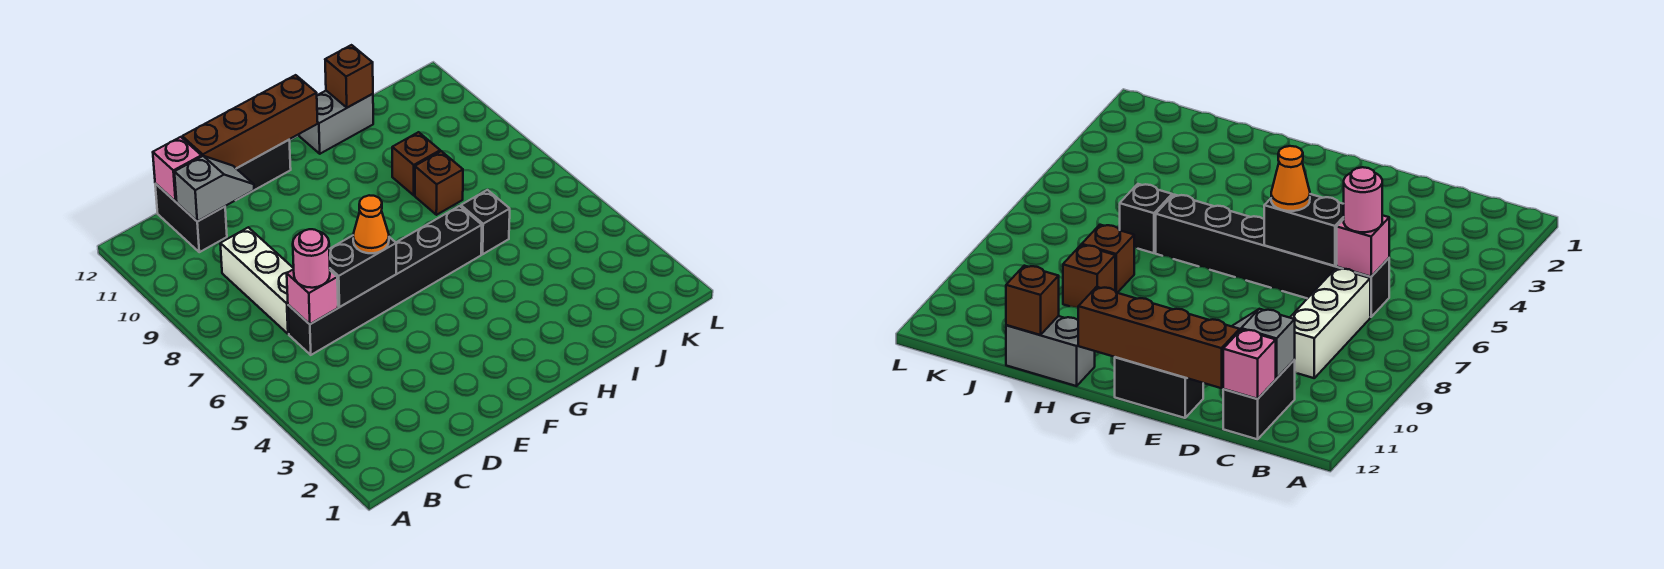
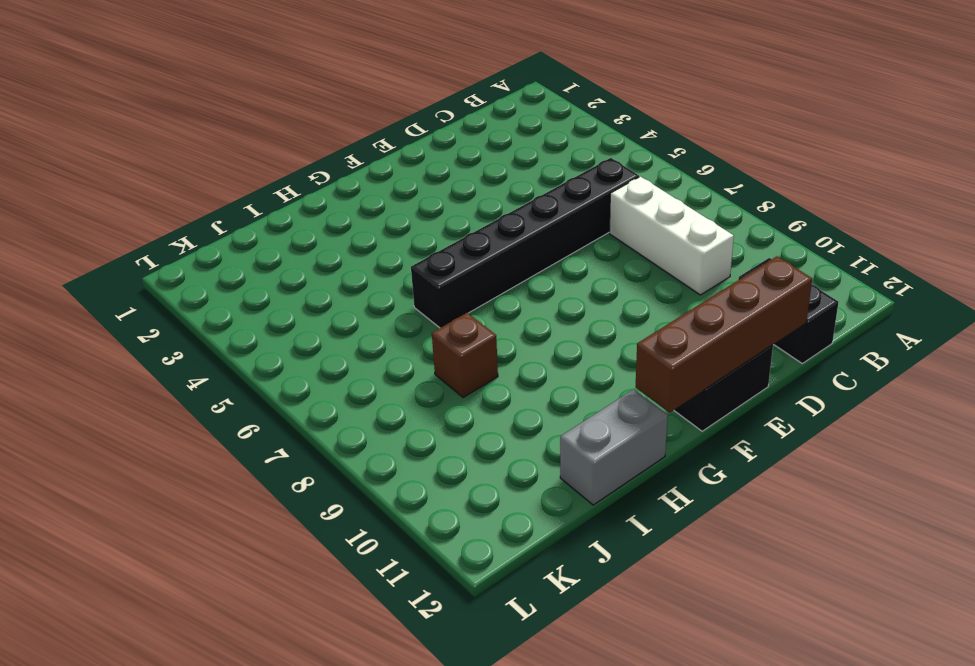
none -> black 1x1 brick [461,190,510,254]
none -> brown 1x1 brick [392,132,440,195]
none -> pink 1x1 brick [287,269,338,324]

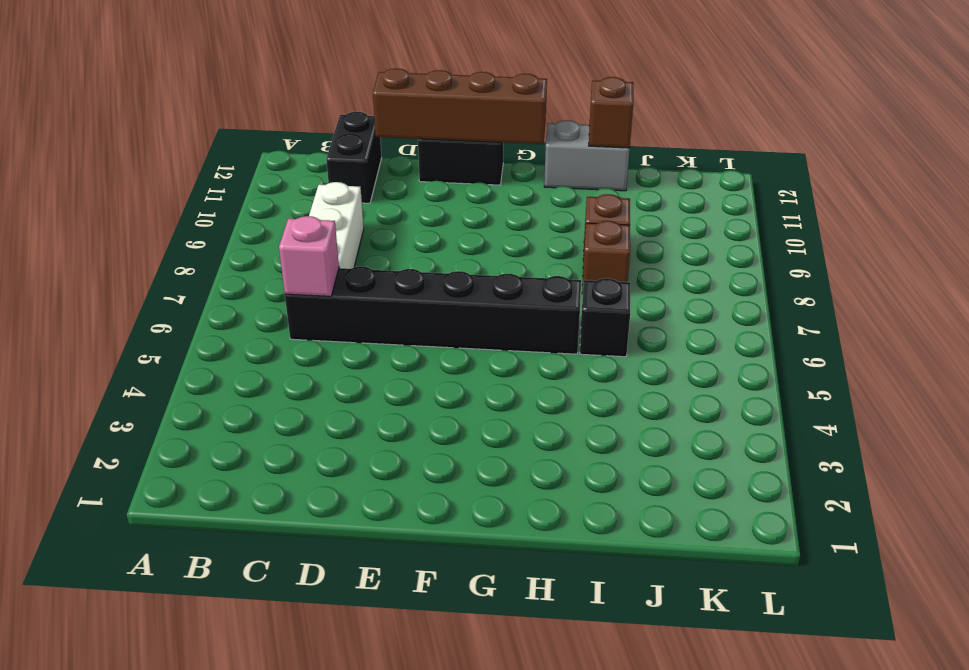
none -> grey 1x2 slope [174,156,254,221]
none -> pink 1x1 brick [153,137,202,202]
none -> black 1x2 brick [329,236,396,307]

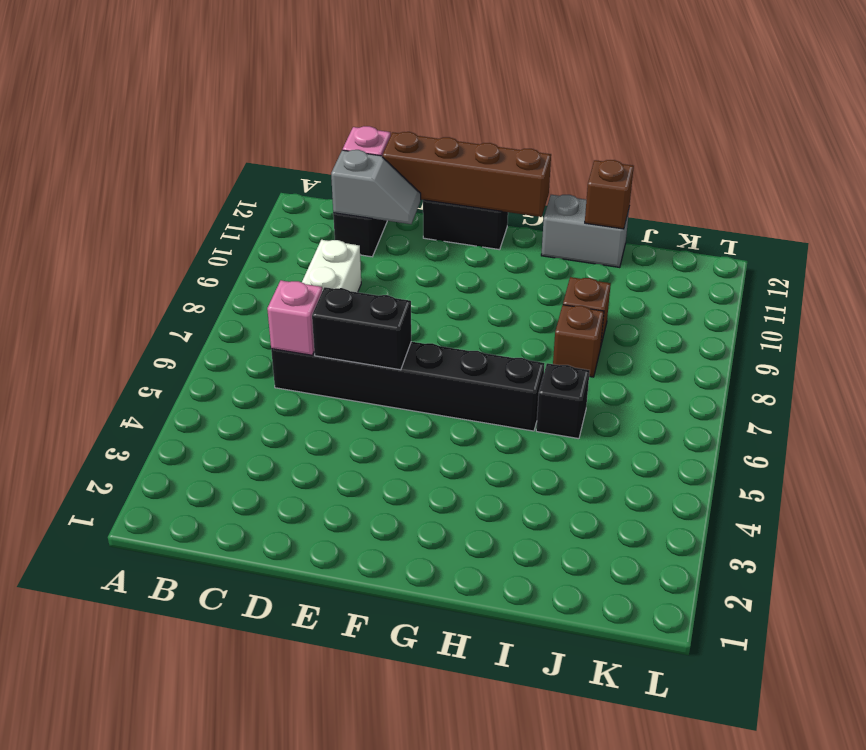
none -> pink 1x1 round brick [293,229,330,288]
none -> orange 1x1 cone [353,195,389,253]

